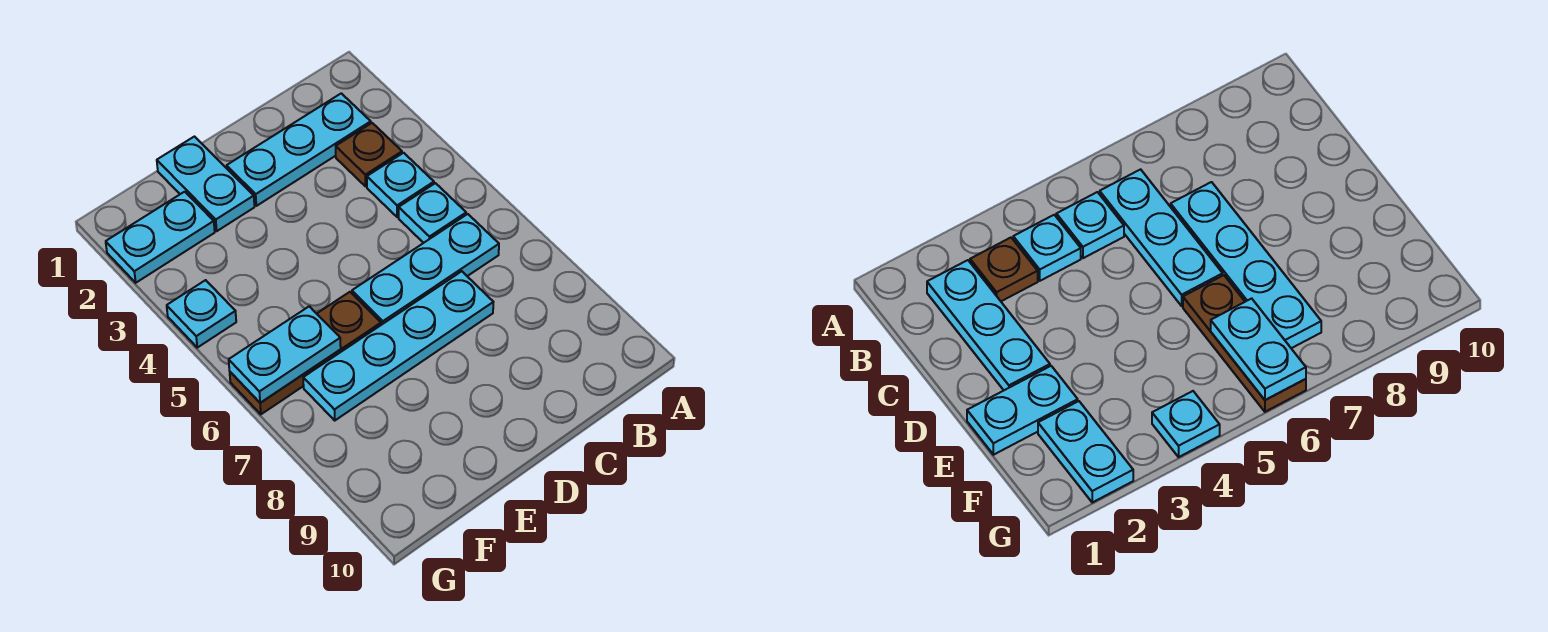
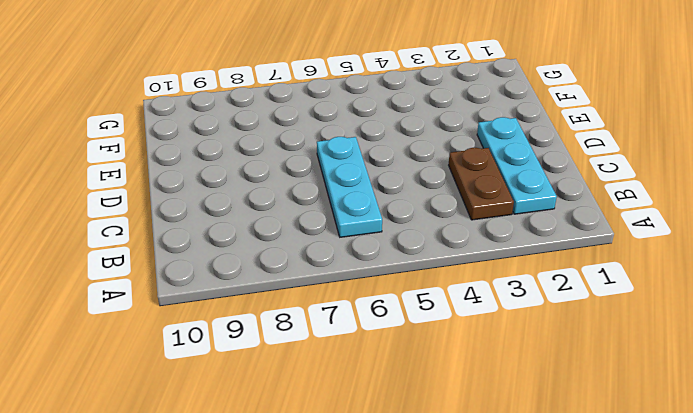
brown 1x2 plate [449,148,514,220] -> brown 1x1 plate [336,123,402,186]
none -> cyan 1x1 plate [367,153,434,217]
none -> cyan 1x1 plate [399,183,466,243]

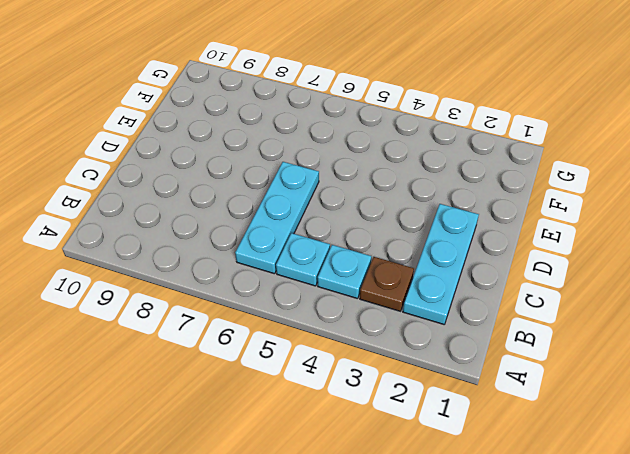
none -> cyan 1x4 plate [303,271,493,420]
none -> cyan 1x2 plate [157,137,254,231]

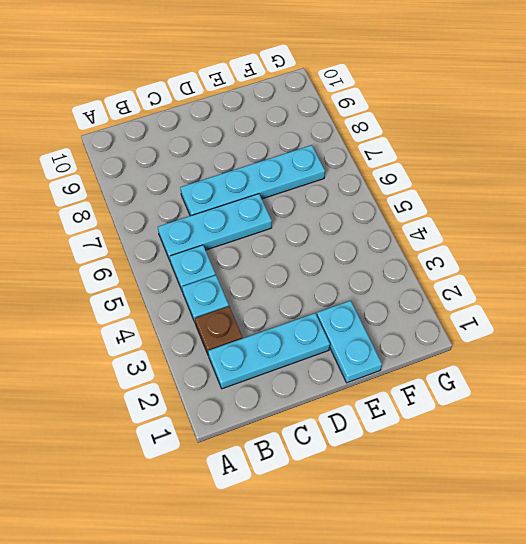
none -> brown 1x3 plate [230,292,381,414]
none -> cyan 1x2 plate [106,192,215,283]

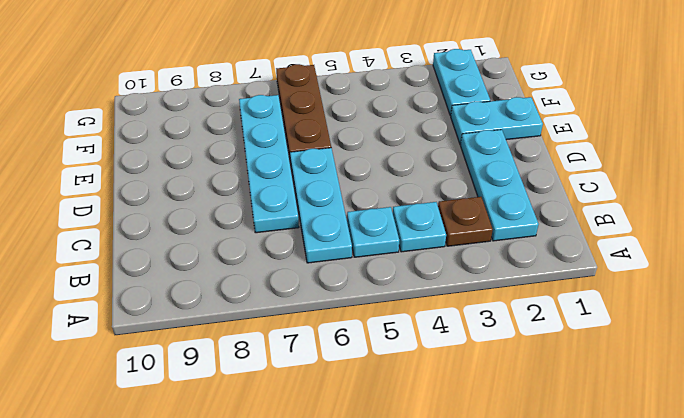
none -> cyan 1x1 plate [167,280,236,348]
none -> cyan 1x2 plate [229,306,341,403]

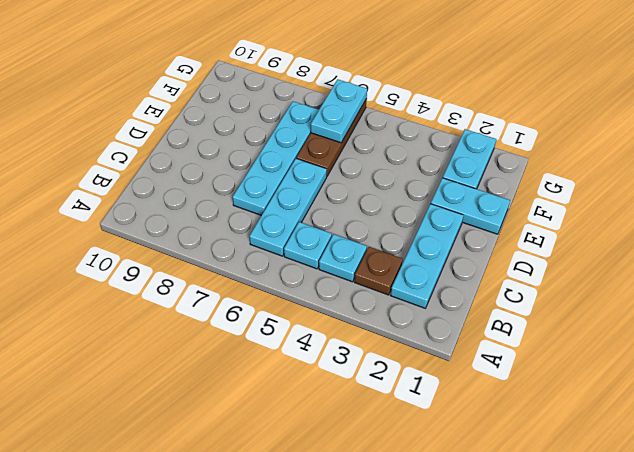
none -> cyan 1x1 plate [167,280,236,348]

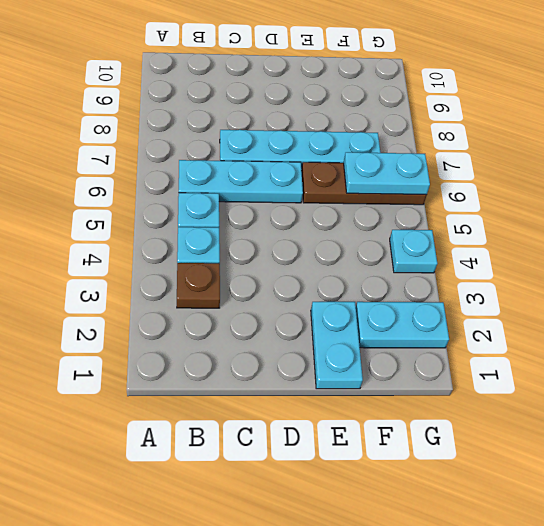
none -> cyan 1x3 plate [227,93,371,206]

